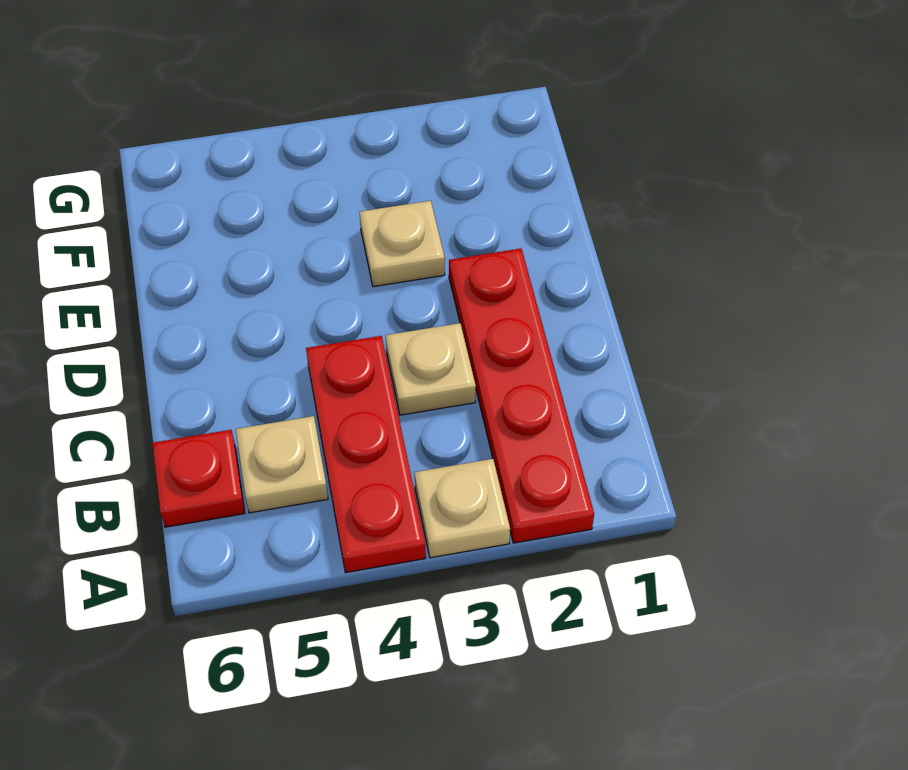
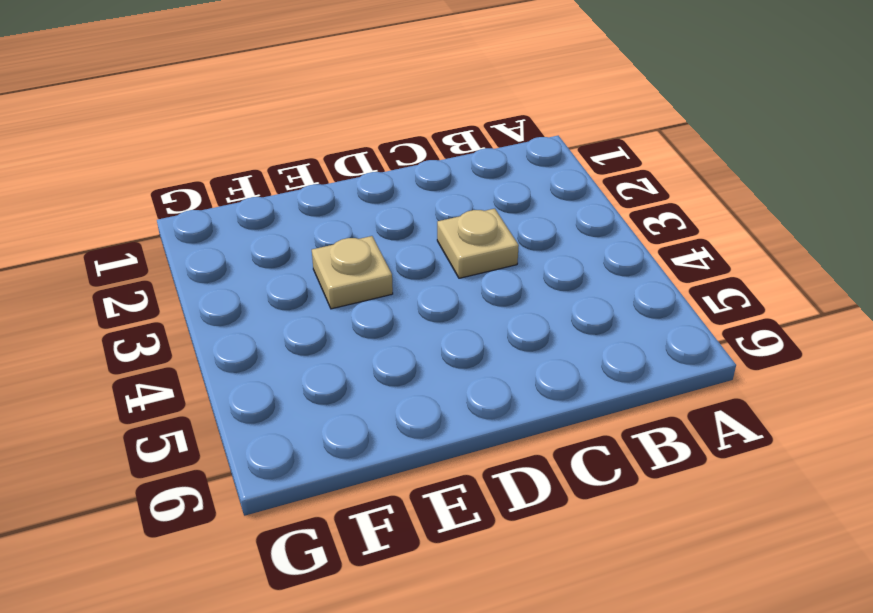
none -> red 1x4 plate [449,248,594,543]
none -> tan 1x1 plate [414,459,510,558]

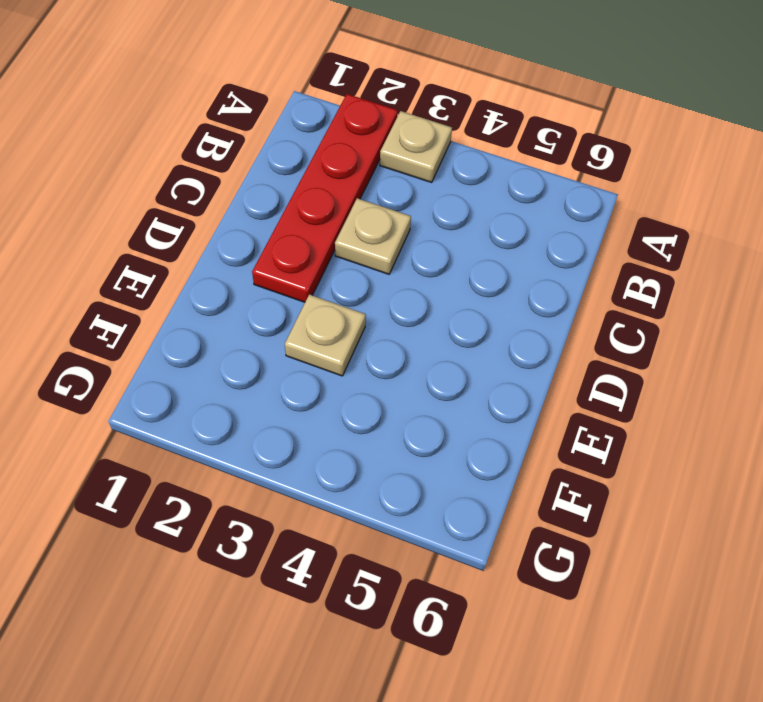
none -> red 1x3 plate [306,336,426,573]
none -> tan 1x1 plate [236,416,328,513]

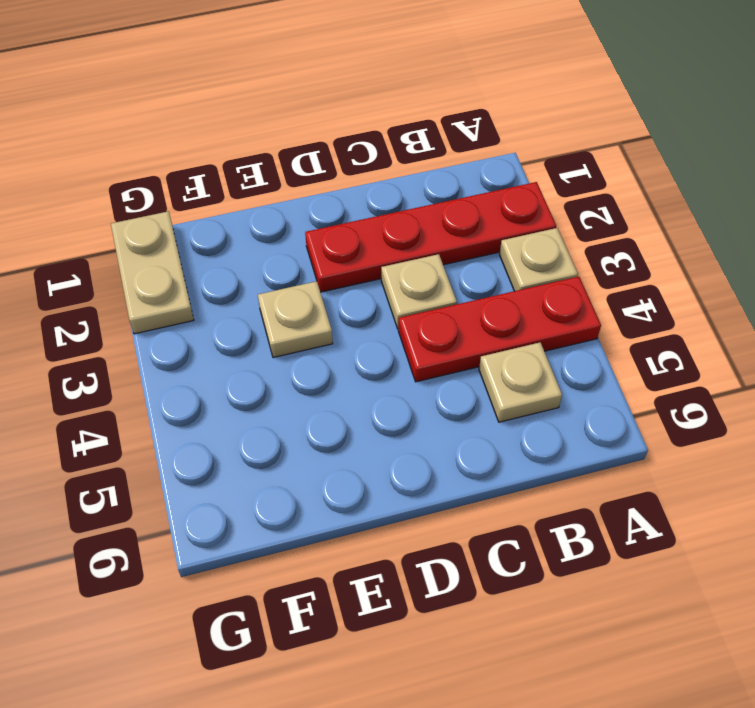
tan 1x2 plate [111,211,194,334] -> none
none -> red 1x1 plate [152,430,245,527]

